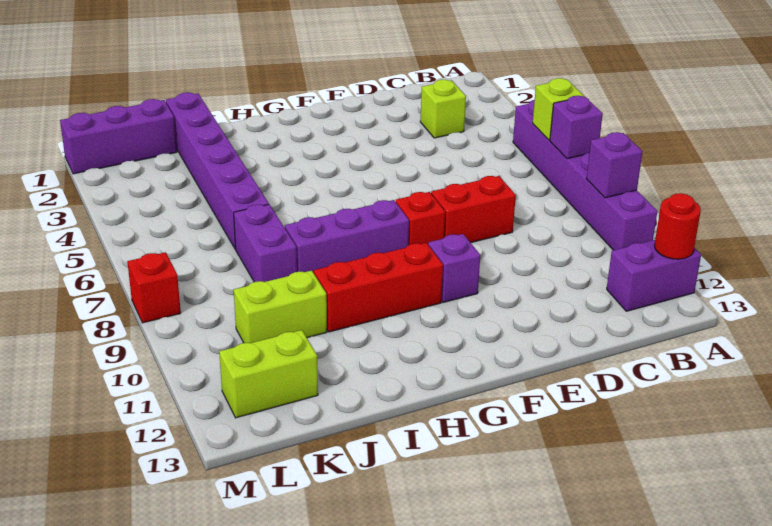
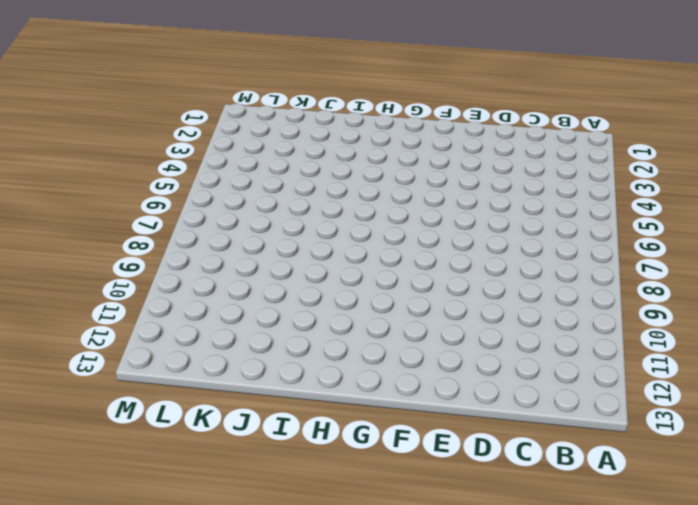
none -> purple 1x6 brick [513,100,657,250]
none -> purple 1x2 brick [607,240,701,311]
none -> lime 1x1 brick [420,80,466,138]

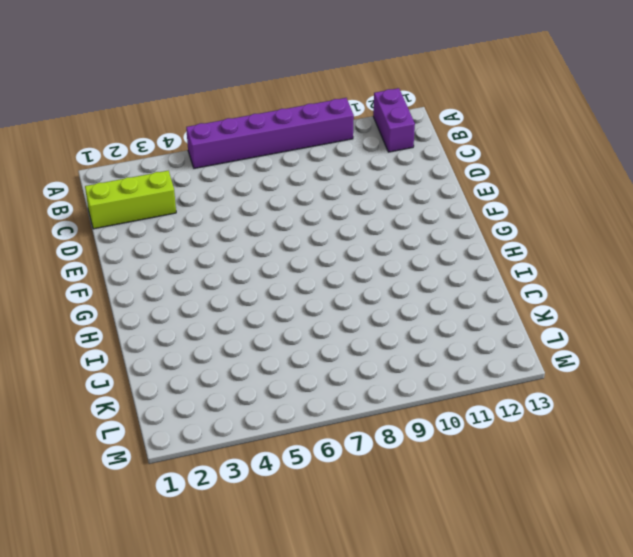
lime 1x3 brick [85,171,176,229] -> lime 1x1 brick [420,80,466,138]
none -> red 1x2 brick [431,176,516,243]
none -> red 1x1 brick [395,192,445,245]
none -> purple 1x1 brick [428,234,480,303]

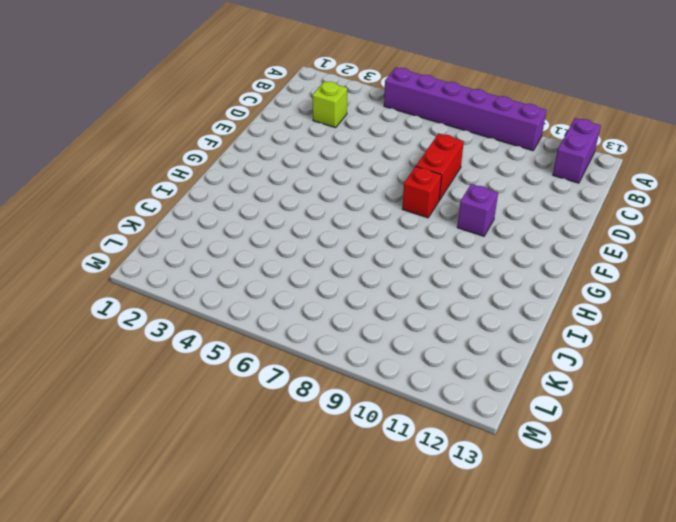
none -> purple 1x3 brick [285,200,409,273]
none -> red 1x3 brick [314,243,443,332]
none -> purple 1x6 brick [166,92,269,249]

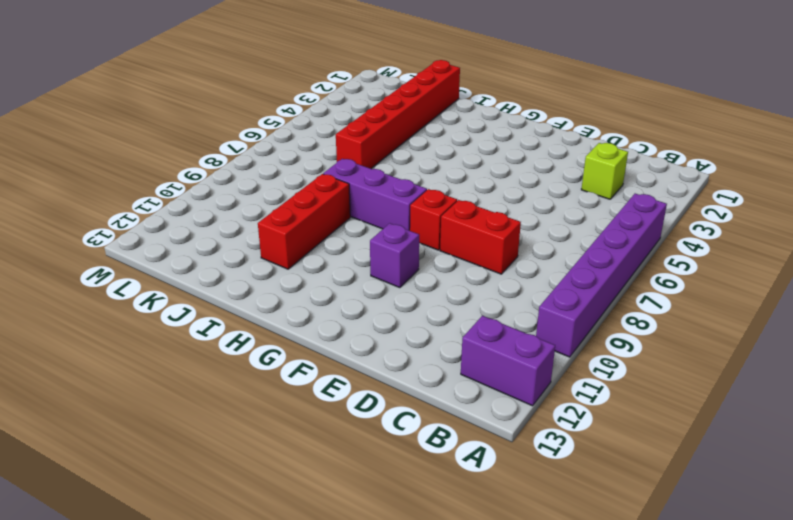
red 1x3 brick [258,174,350,269] -> red 1x3 brick turned to [314,243,443,332]
red 1x6 brick [336,60,460,169] -> purple 1x6 brick [166,92,269,249]
none -> purple 1x2 brick [234,204,297,282]
none -> lime 1x2 brick [234,271,327,343]
none -> purple 1x3 brick [60,99,177,174]

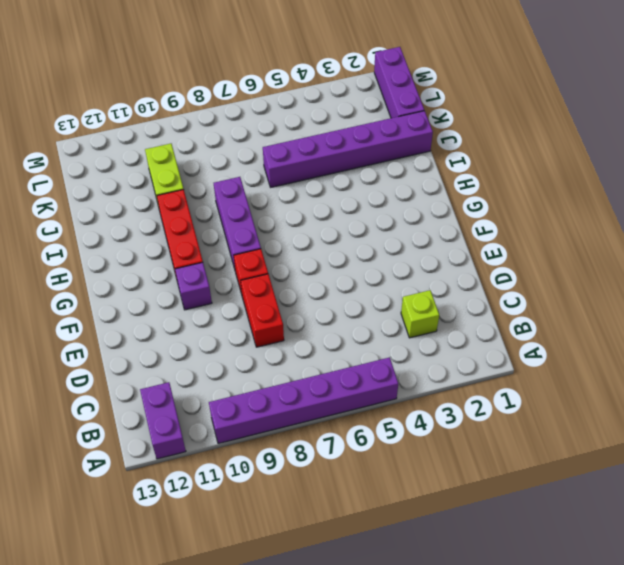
none -> purple 1x2 brick [234,204,297,282]
none -> lime 1x2 brick [219,330,318,418]
none -> red 1x1 brick [127,252,181,323]

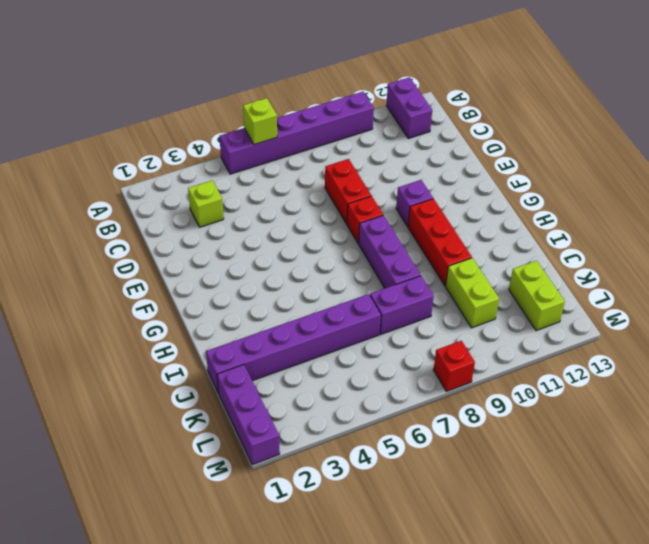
none -> purple 1x1 brick [550,96,603,159]
none -> purple 1x1 brick [587,132,642,198]
none -> red 1x1 round brick [655,193,701,259]

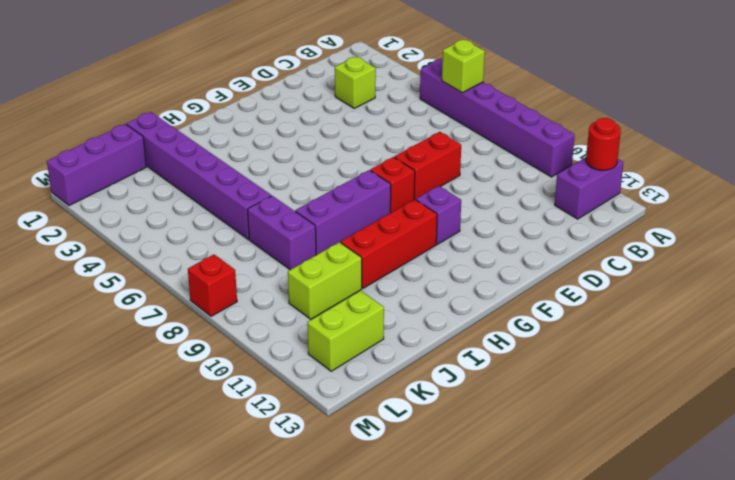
none -> purple 1x1 brick [550,96,603,159]
none -> purple 1x1 brick [587,132,642,198]

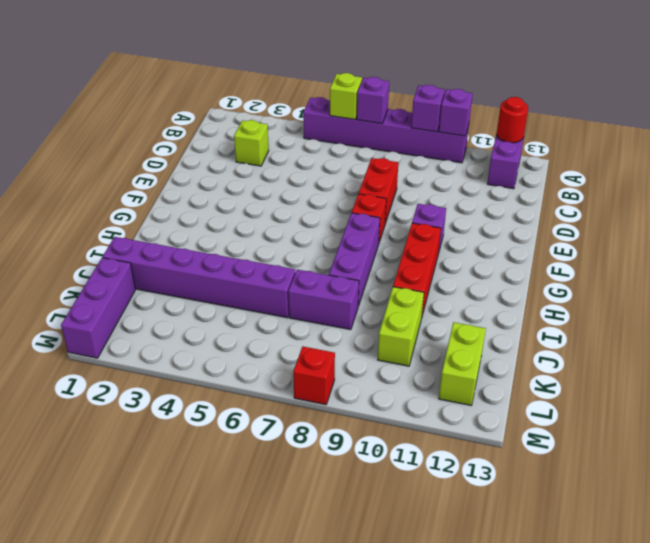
purple 1x1 brick [439,89,473,136] -> none

